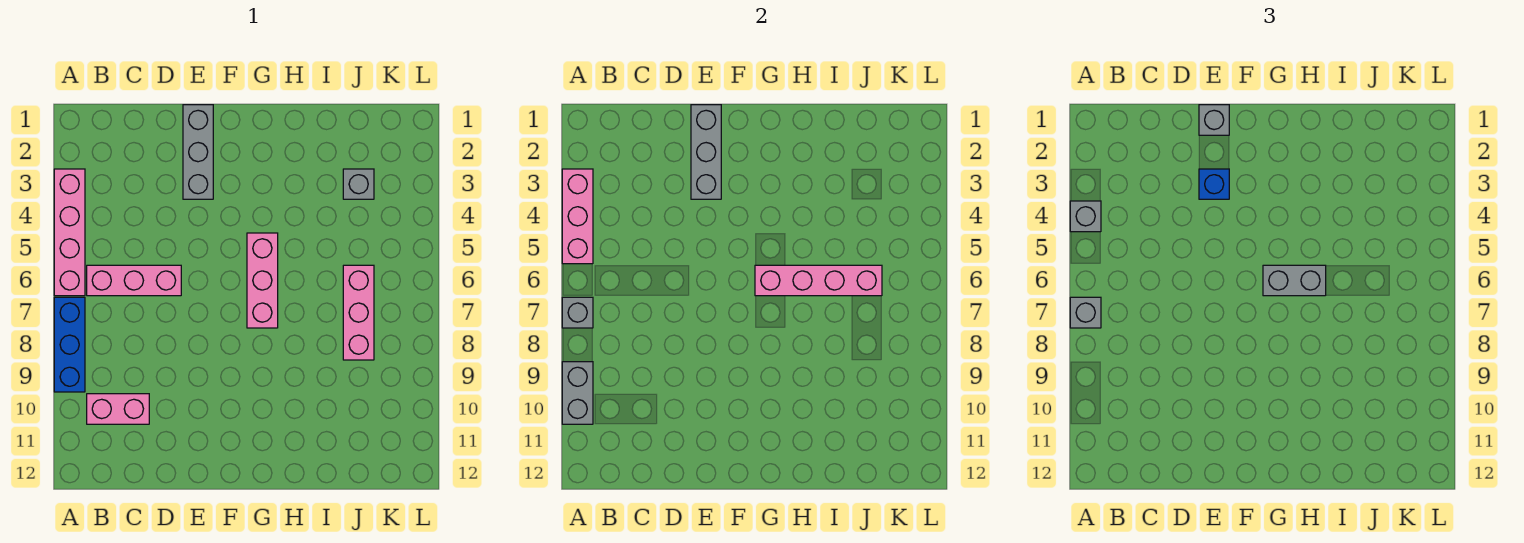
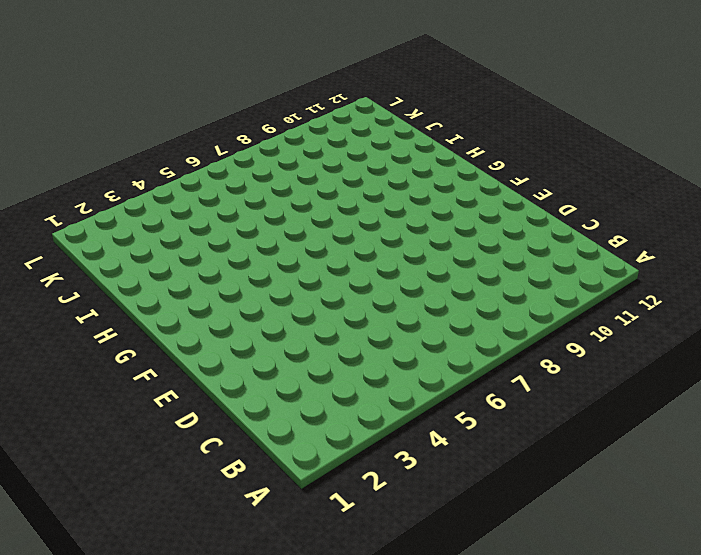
none -> pink 1x4 brick [54,169,85,296]
none -> blue 1x3 brick [54,297,85,392]
none -> pink 1x3 brick [87,265,181,296]

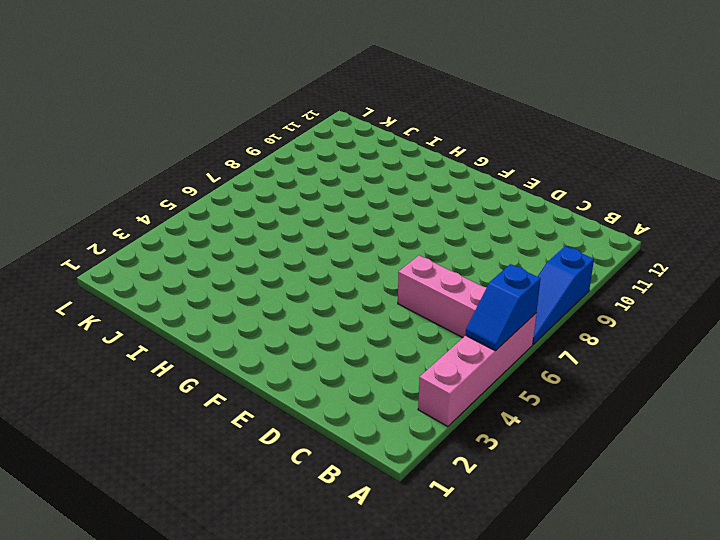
blue 1x2 slope [465,264,541,351] -> pink 1x3 brick [562,169,593,264]
blue 1x3 slope [533,246,594,344] -> blue 1x3 brick [54,297,85,392]
none -> pink 1x2 brick [87,394,149,424]
none -> grey 1x3 brick [183,105,213,199]
none -> pink 1x3 brick [247,233,278,328]

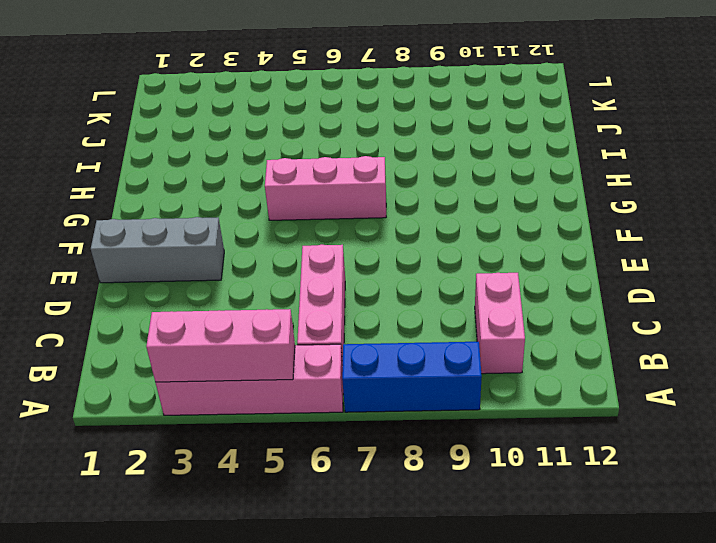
none -> grey 1x1 brick [343,169,374,199]
none -> pink 1x3 brick [343,265,374,360]
none -> grey 1x1 brick [562,297,593,328]

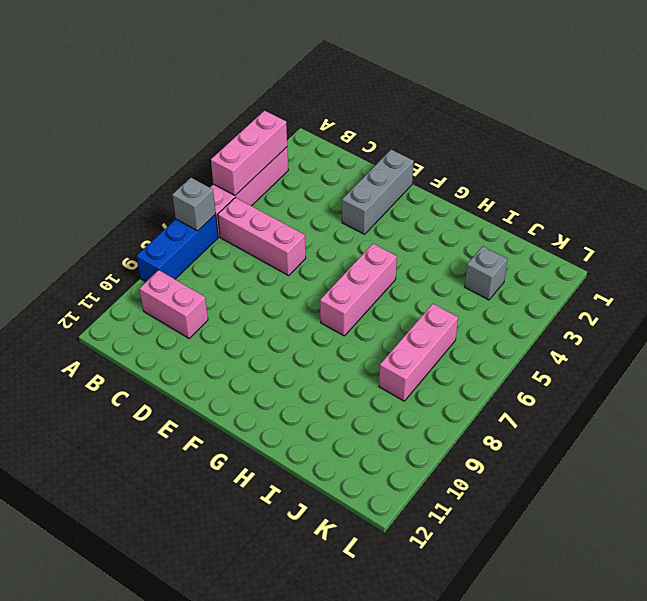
none -> grey 1x2 brick [562,362,593,424]
none -> grey 1x3 brick [691,105,721,199]
none -> pink 1x4 brick [755,265,882,296]

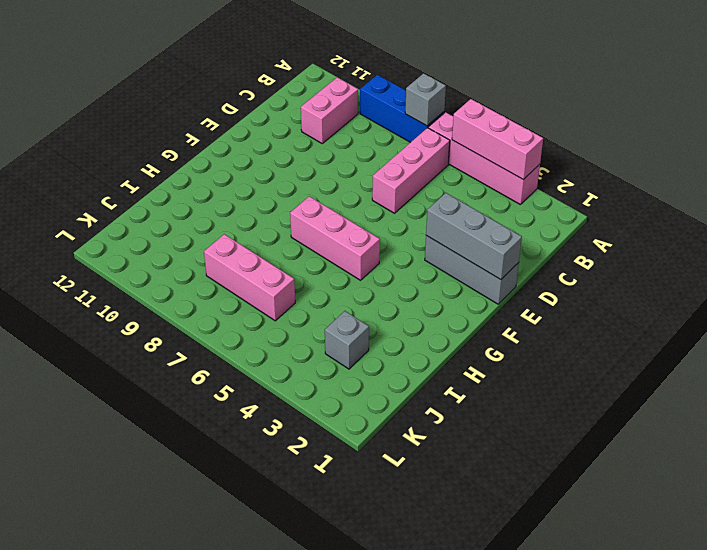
none -> grey 1x2 brick [562,362,593,424]
none -> pink 1x4 brick [755,265,882,296]
none -> grey 1x1 brick [1070,201,1101,232]

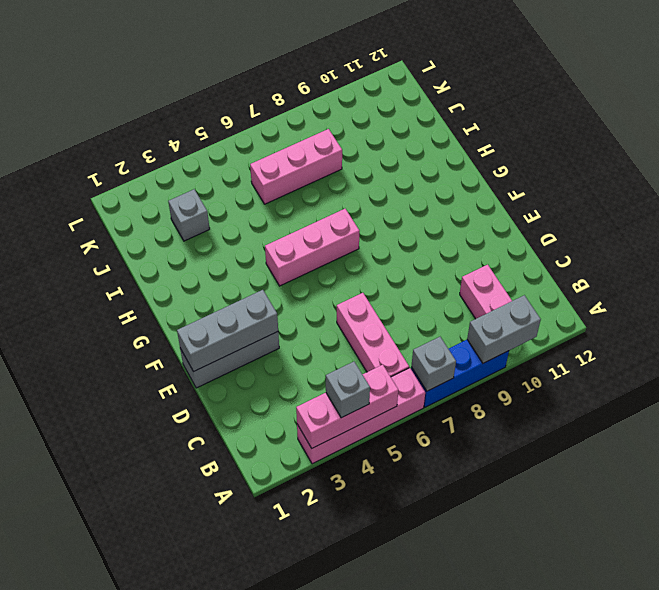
none -> pink 1x4 brick [755,265,882,296]
none -> grey 1x1 brick [1070,297,1101,328]
none -> grey 1x1 brick [1199,105,1229,135]

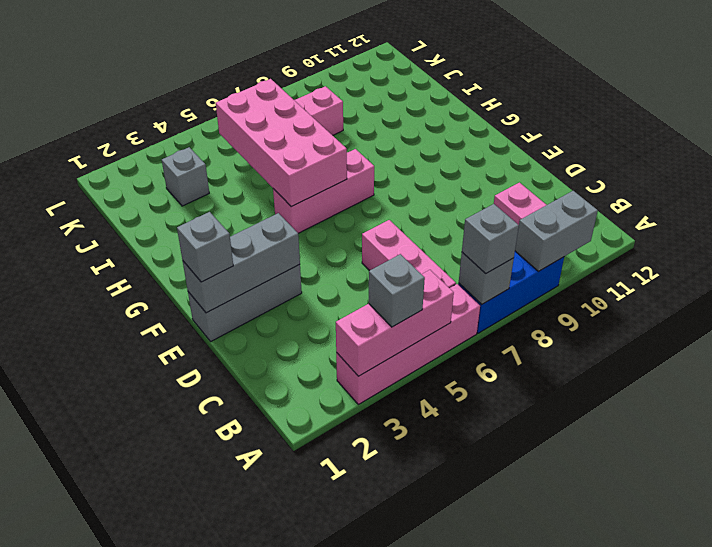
pink 2x4 brick [216,79,347,207] -> pink 1x4 brick [755,265,882,296]
none -> blue 1x1 brick [1199,169,1229,199]
none -> grey 1x2 brick [1263,265,1326,296]

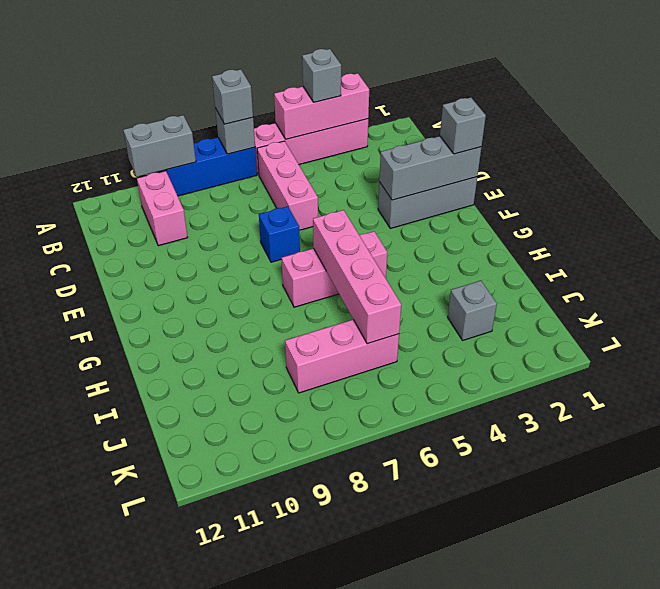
blue 1x1 brick [259,206,300,262] -> blue 1x1 brick moved to [1199,169,1229,199]
none -> grey 1x2 brick [1263,265,1326,296]

